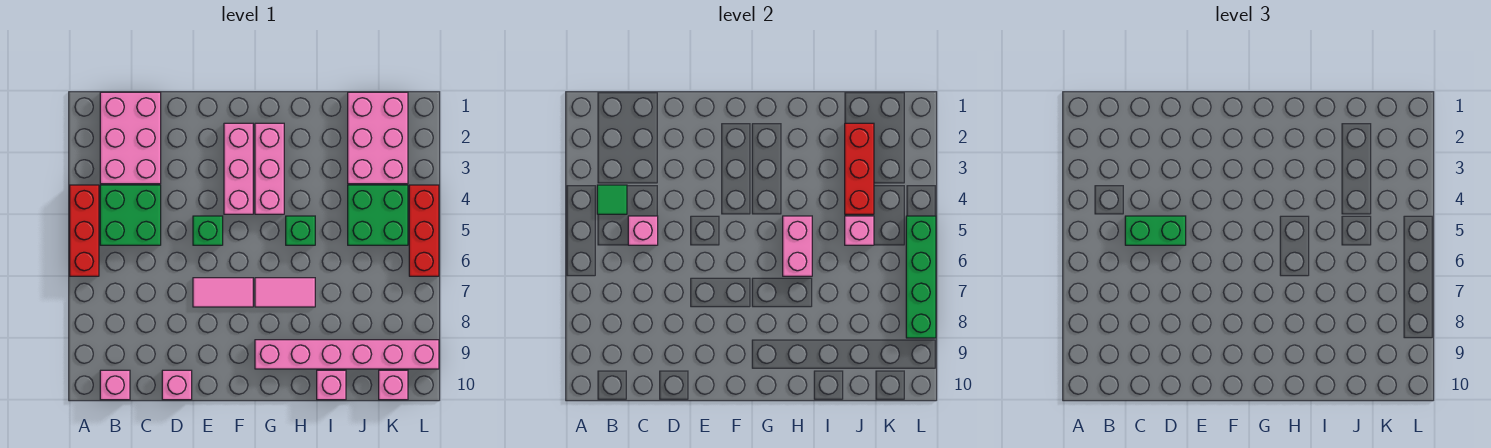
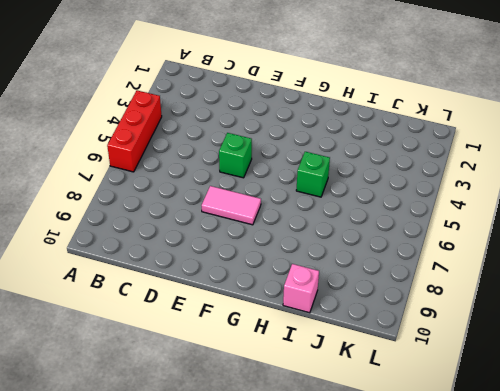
none -> pink 2x3 brick [100,92,161,184]
none -> green 2x2 brick [100,185,161,245]
none -> pink 1x1 brick [100,370,130,400]

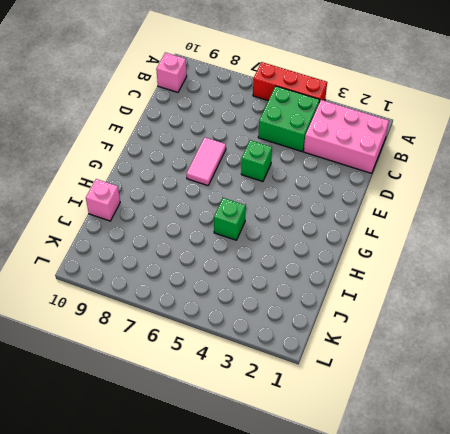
none -> pink 1x1 brick [162,370,192,400]
none -> pink 1x3 brick [224,123,253,214]
none -> pink 1x3 brick [255,123,284,214]

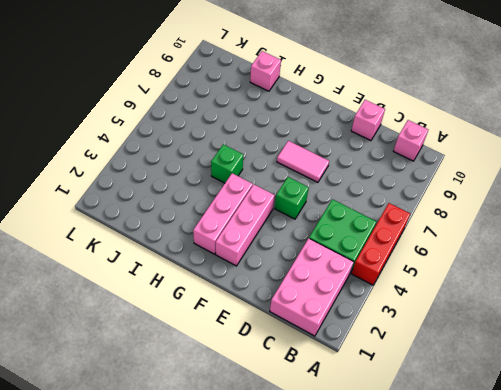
none -> pink 1x2 tile [255,278,315,307]
none -> pink 1x6 brick [255,340,439,369]
none -> pink 2x3 brick [348,92,408,184]

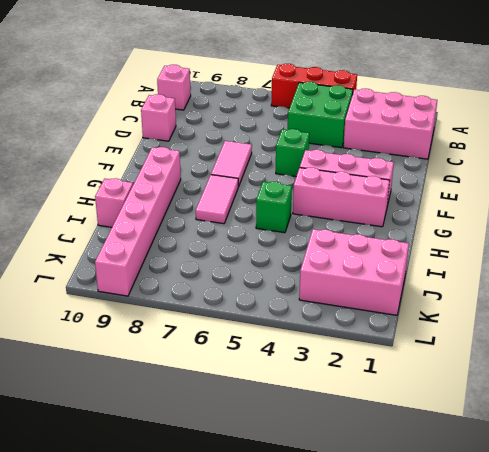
none -> green 2x2 brick [348,185,408,245]
none -> pink 1x1 brick [379,370,408,400]
none -> red 1x3 brick [409,185,439,276]

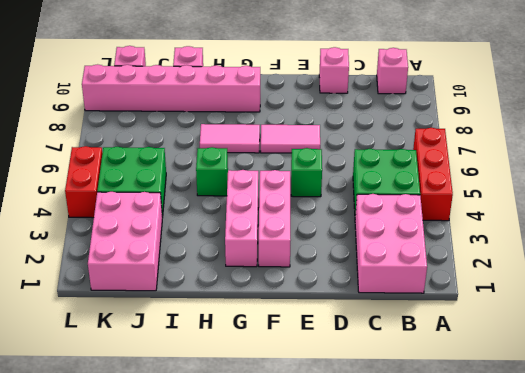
red 1x2 brick [65,146,102,218] -> red 1x3 brick [409,185,439,276]
none -> green 1x1 tile [597,185,627,214]
none -> pink 1x1 brick [628,216,658,245]
none -> pink 1x2 brick [783,216,812,276]

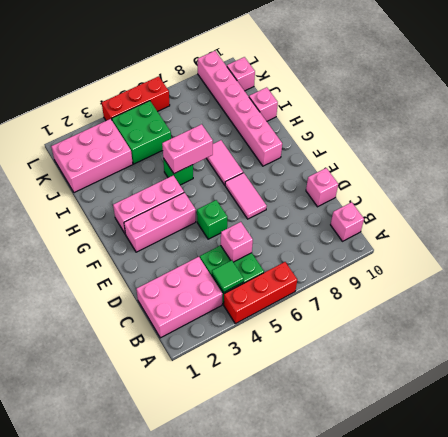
none -> red 1x3 brick [845,123,874,214]
none -> pink 1x1 brick [845,216,874,245]
none -> green 1x4 brick [906,216,936,338]

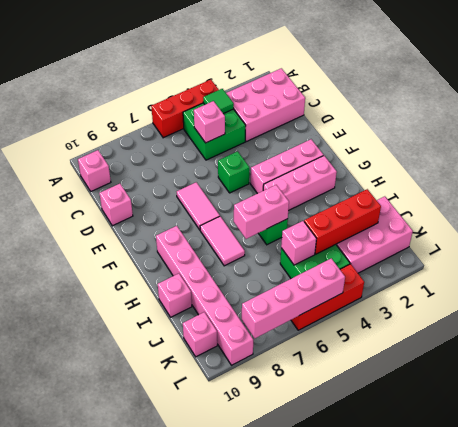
pink 1x4 brick [242,258,345,338] -> green 1x4 brick [906,216,936,338]
none -> green 1x2 brick [1125,216,1186,245]

